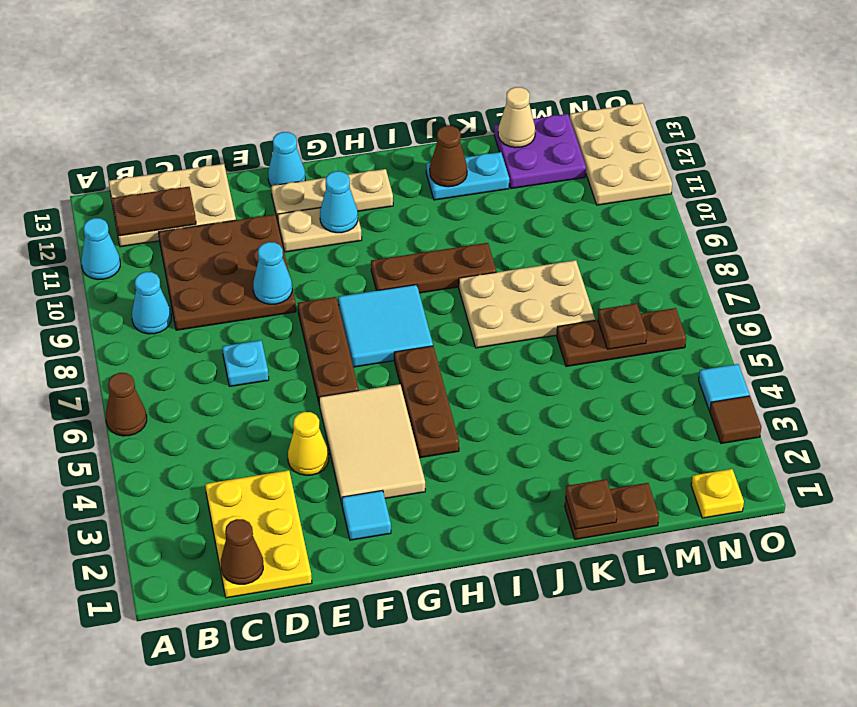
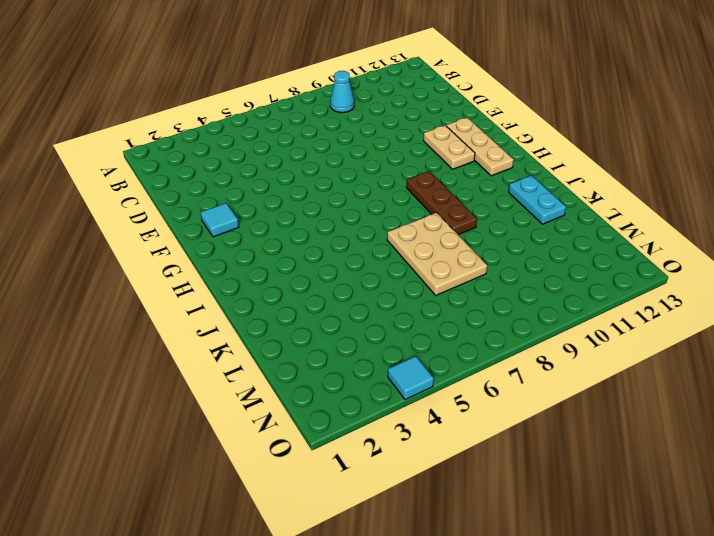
none -> brown 1x1 cone [106,373,147,436]
none -> cyan 1x1 cone [81,218,120,280]
none -> tan 2x3 plate [109,164,236,247]
none -> yellow 2x3 plate [205,470,312,598]

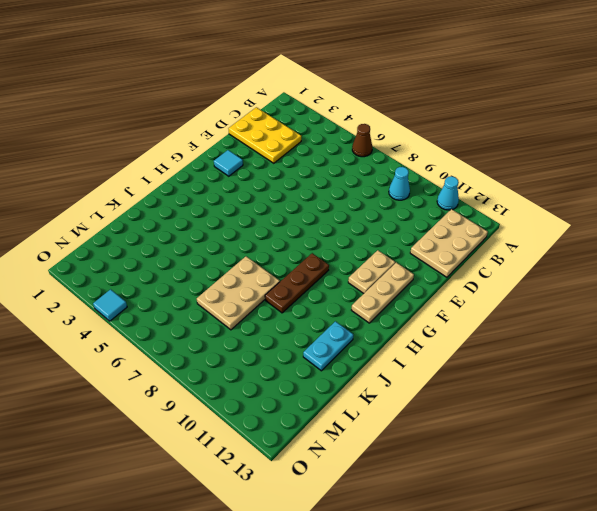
none -> brown 3x3 plate [159,215,296,330]
none -> cyan 1x1 plate [222,340,269,386]
none -> yellow 1x1 cone [288,412,329,475]
none -> tan 2x3 tile [319,384,425,504]

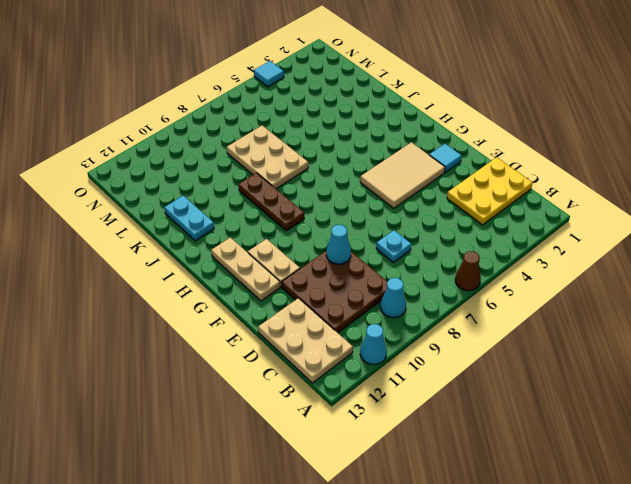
none -> yellow 1x1 cone [288,412,329,475]
none -> brown 1x3 plate [298,297,359,405]
none -> cyan 1x1 cone [268,132,305,186]
none -> cyan 2x2 tile [338,285,433,367]

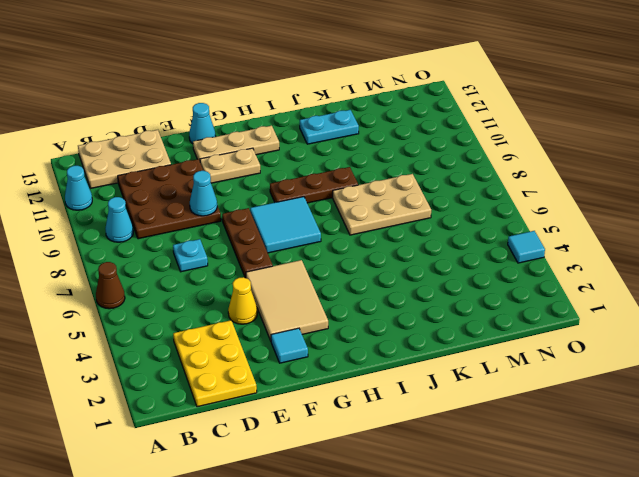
none -> brown 1x3 plate [394,346,459,458]
none -> brown 1x2 plate [565,483,659,539]
none -> brown 1x3 plate [557,308,686,366]
none -> purple 2x2 plate [494,114,586,189]

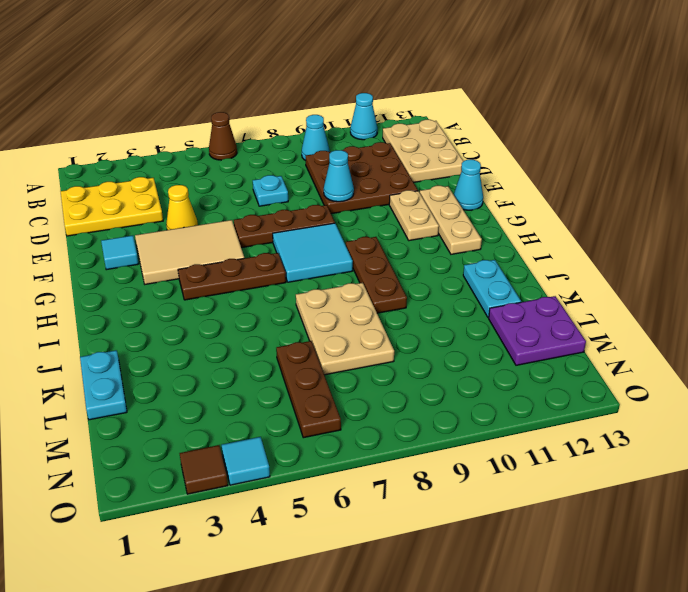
cyan 1x2 plate [80,350,127,420] -> brown 1x2 plate [565,483,659,539]
none -> yellow 1x1 plate [691,469,744,518]
none -> tan 2x3 plate [570,103,672,205]
none -> brown 1x2 plate [112,187,196,236]
none -> brown 1x1 cone [221,519,263,584]

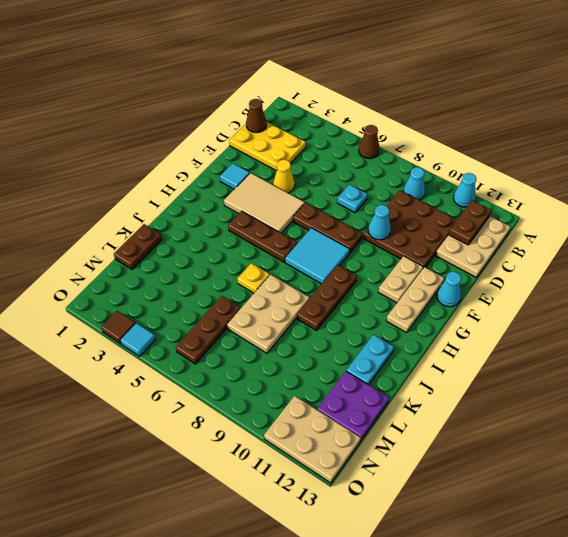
yellow 1x1 plate [237,263,270,293] -> yellow 1x1 plate moved to [691,469,744,518]
none -> cyan 1x1 cone [320,171,358,233]
none -> brown 1x1 cone [430,126,467,187]
none -> brown 1x1 plate [565,479,617,529]
none -> tan 1x1 cone [498,87,535,148]

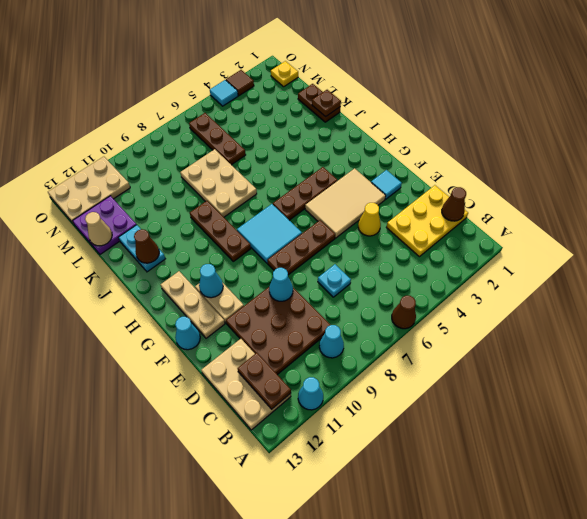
none -> brown 1x1 plate [598,303,647,349]

